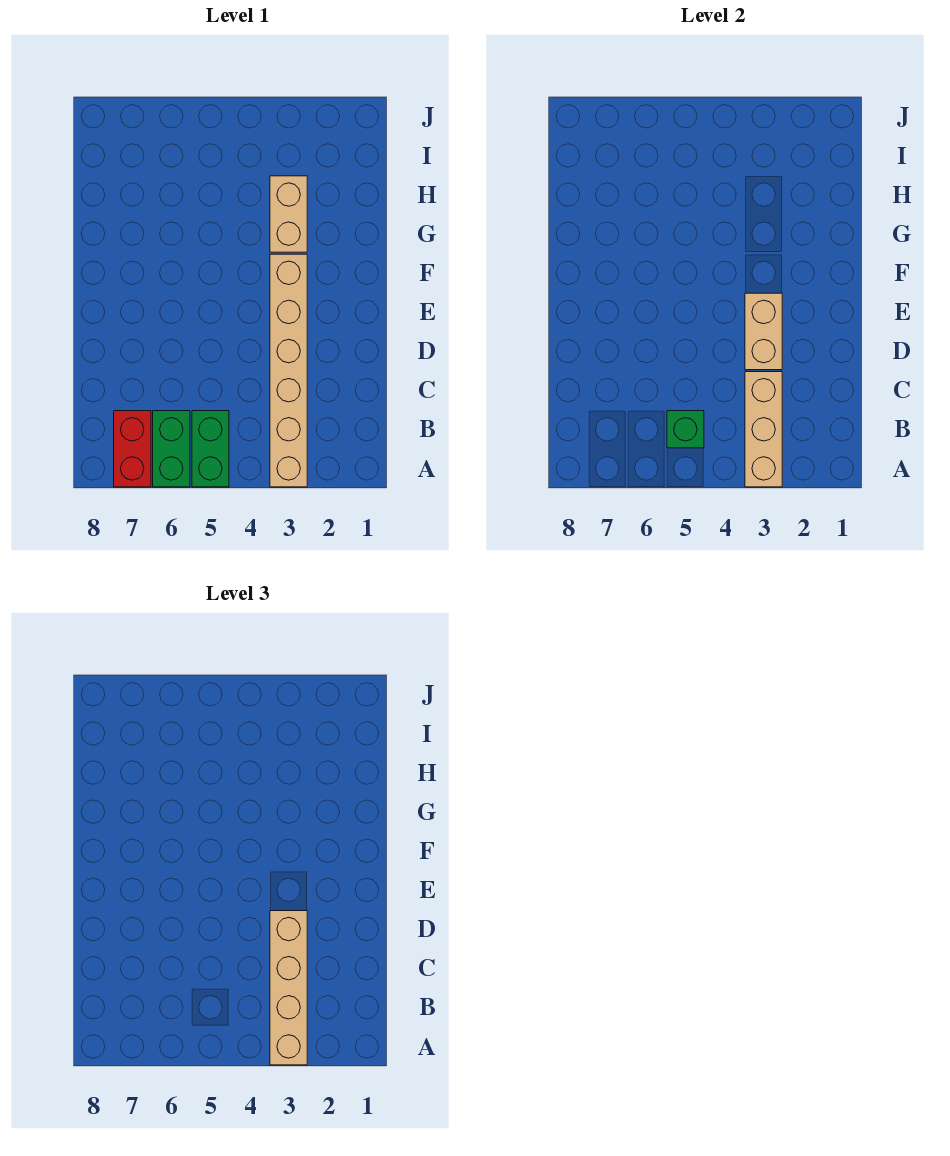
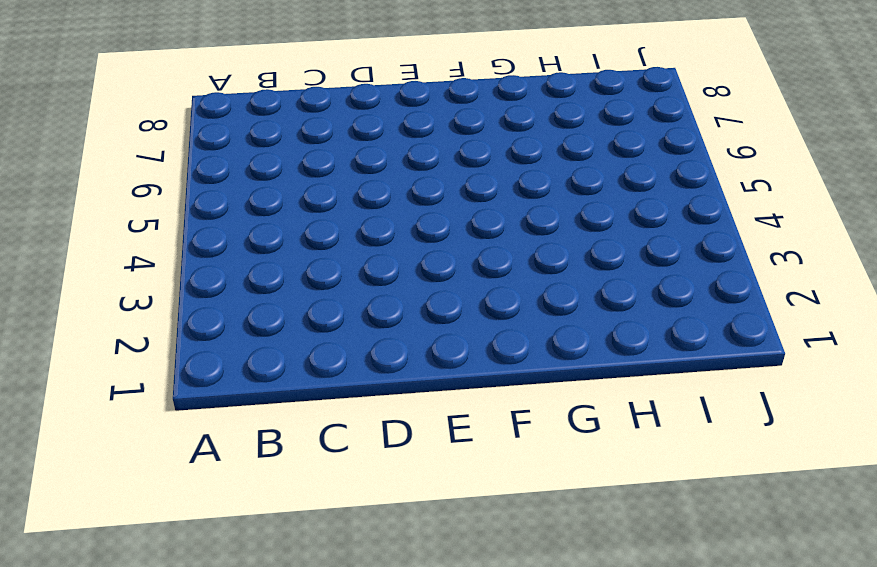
none -> tan 1x6 brick [270,254,307,487]
none -> green 1x2 brick [192,411,229,487]

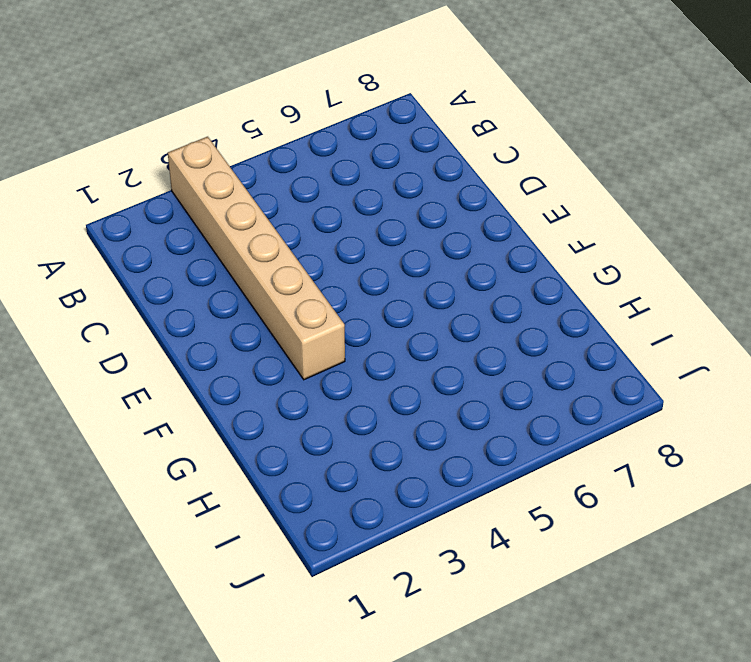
none -> green 1x2 brick [192,411,229,487]
none -> green 1x2 brick [153,411,190,487]

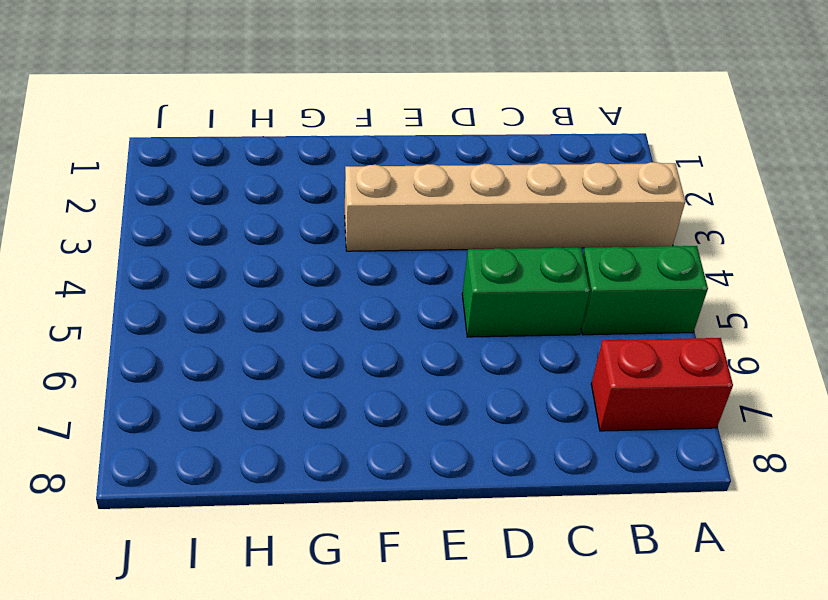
green 1x2 brick [462,248,590,337] -> green 1x2 brick moved to [153,411,190,487]
none -> tan 1x2 brick [270,176,307,252]
none -> tan 1x3 brick [745,372,782,487]

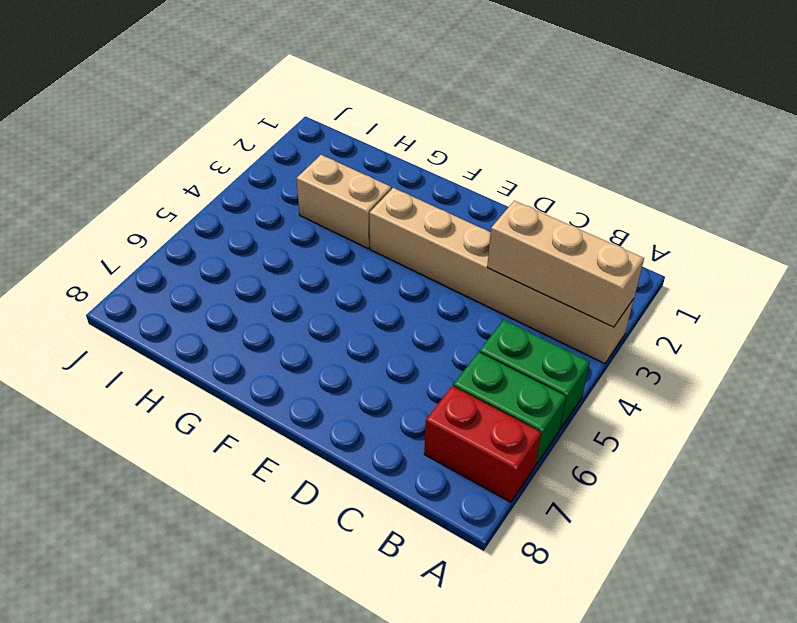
none -> green 1x1 brick [667,411,704,448]
none -> tan 1x2 brick [745,293,782,370]

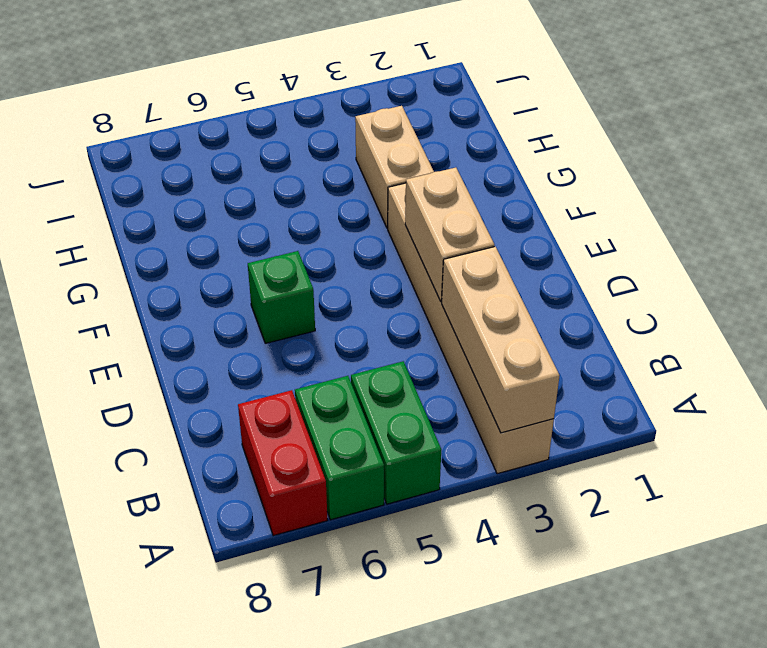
green 1x1 brick [248,251,315,343] -> green 1x1 brick moved to [667,411,704,448]
none -> tan 1x4 brick [270,911,307,1065]

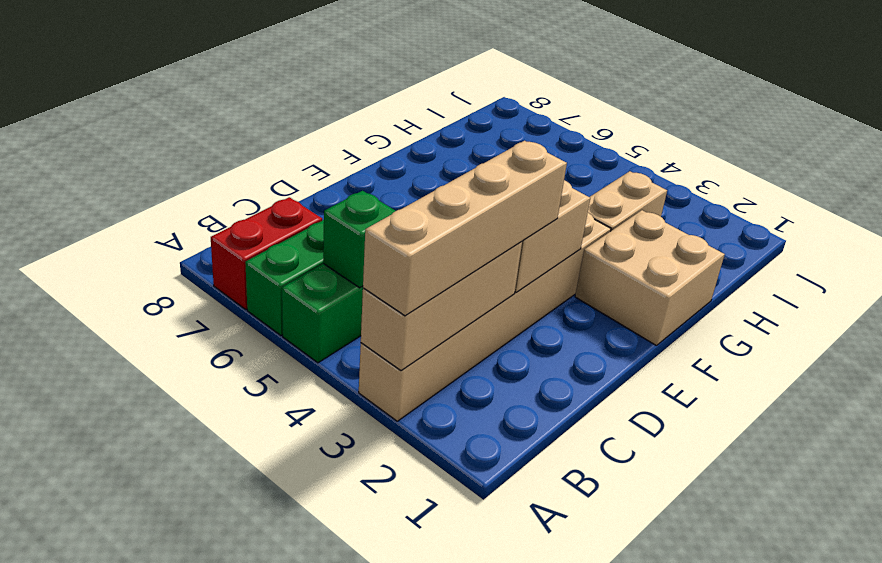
tan 2x2 brick [575,210,725,346] -> none

